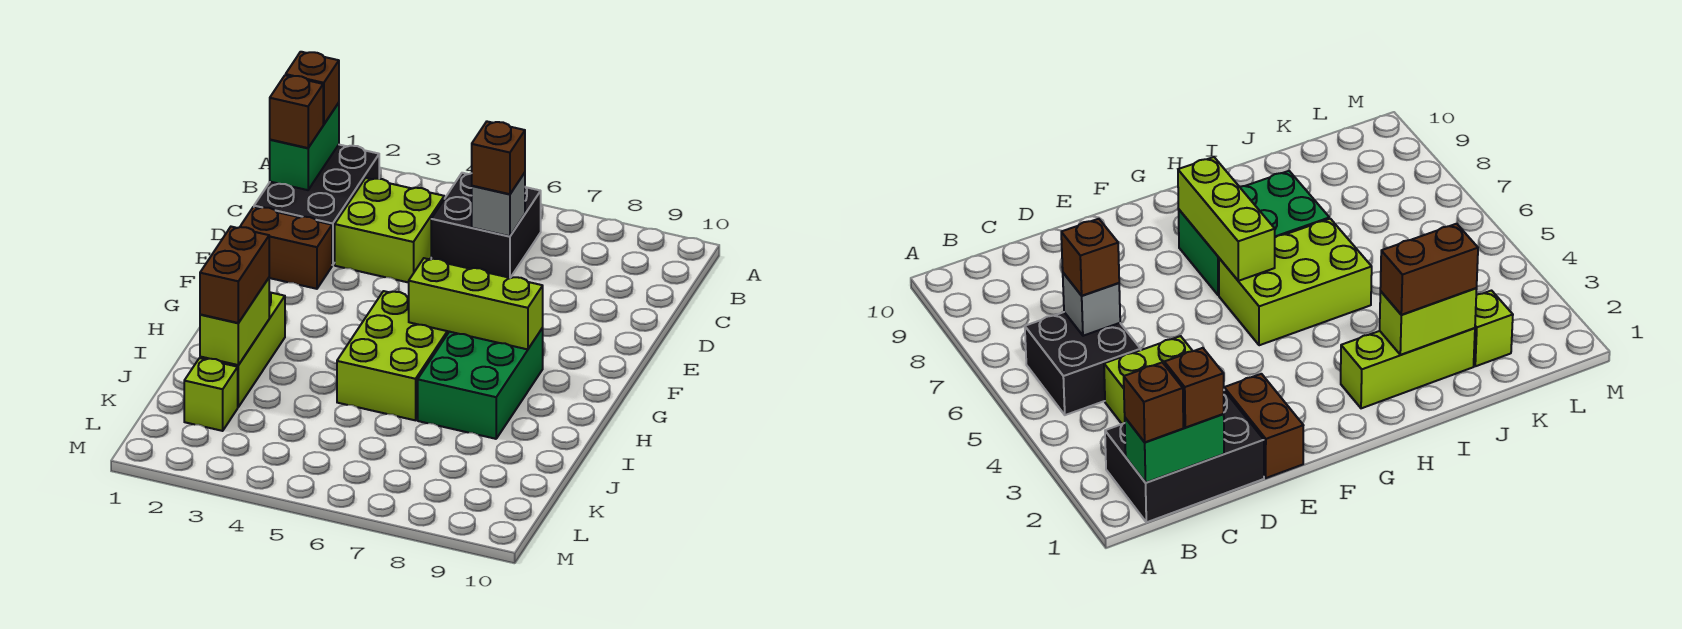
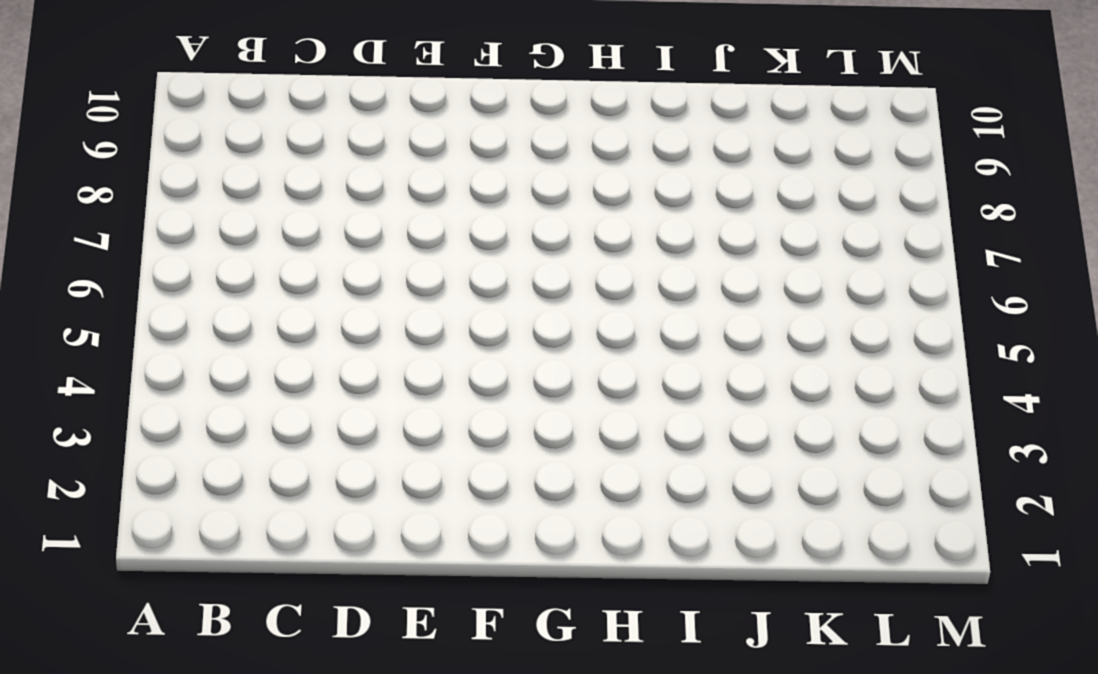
none -> black 2x3 brick [254,145,379,265]
none -> black 2x2 brick [431,173,541,278]
none -> lime 2x2 brick [335,178,444,283]

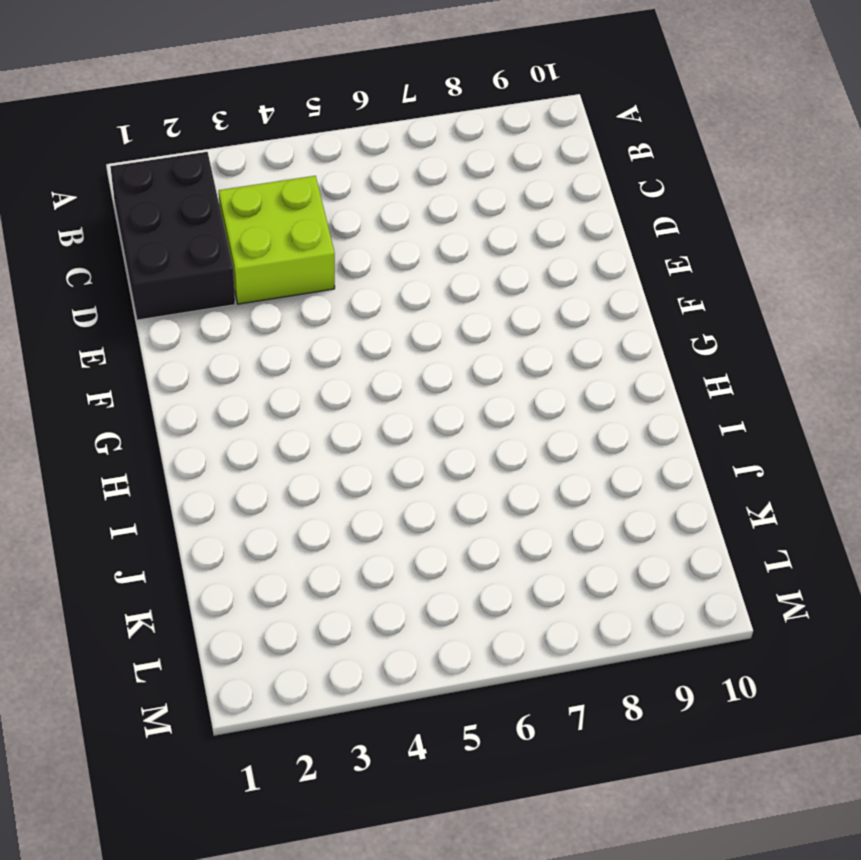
none -> black 2x2 brick [431,173,541,278]
none -> brown 1x2 brick [240,207,332,289]
none -> lime 2x3 brick [337,291,449,420]

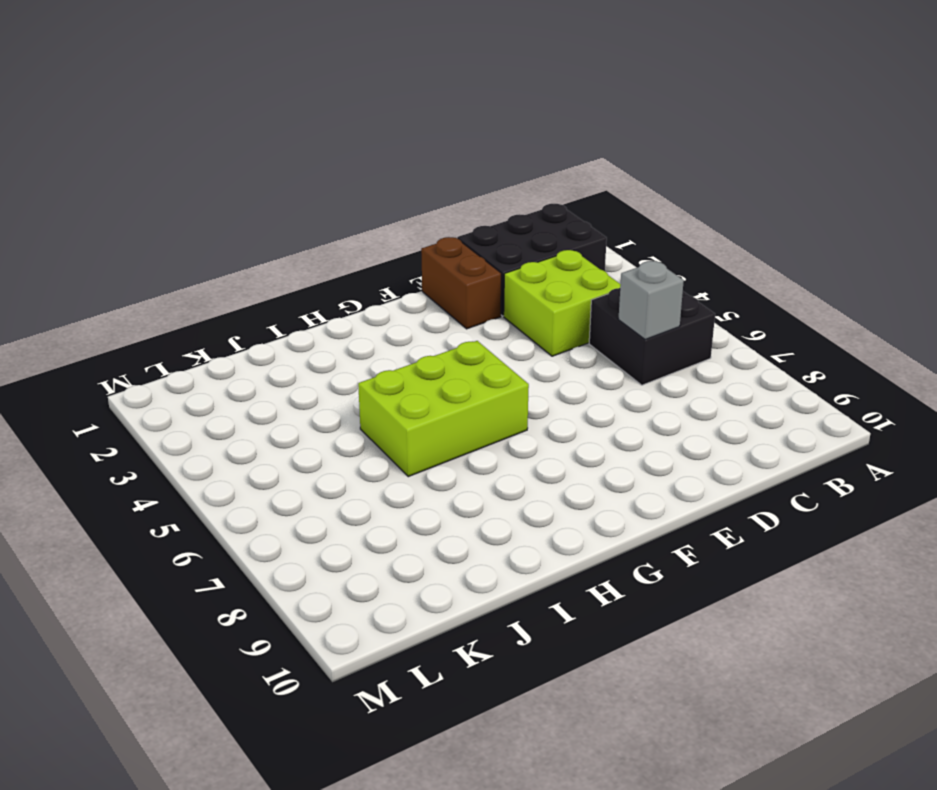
none -> green 2x3 brick [418,328,543,439]
none -> lime 1x3 brick [200,292,285,407]
none -> lime 1x1 brick [184,358,238,431]

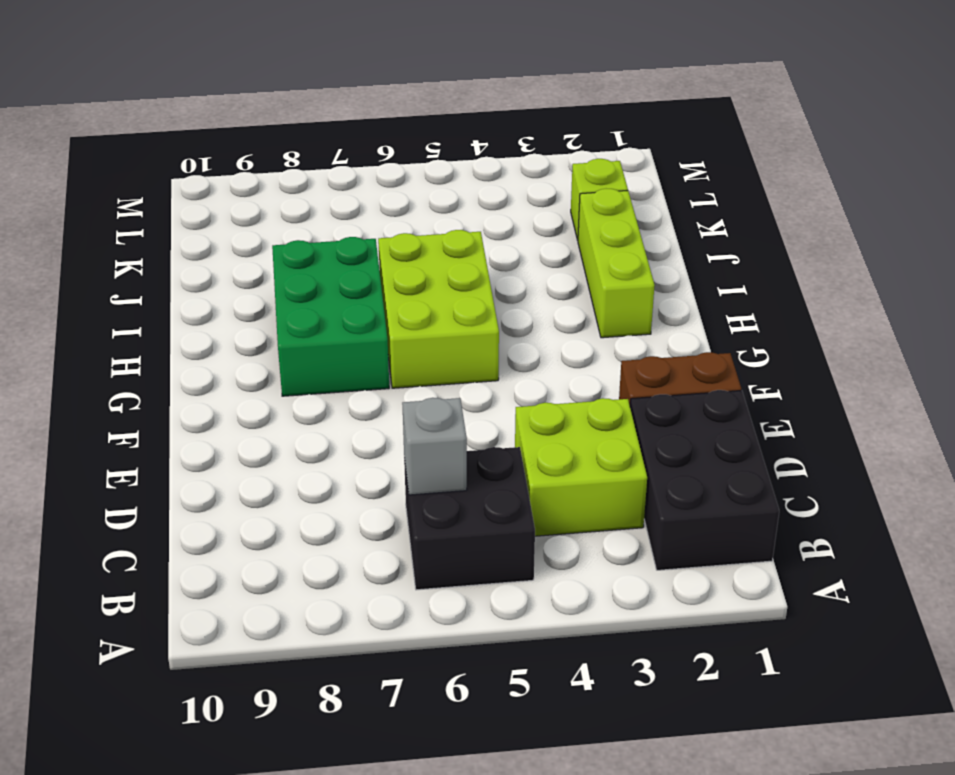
none -> green 1x2 brick [270,103,339,190]
none -> lime 1x3 brick [409,258,543,349]
none -> lime 1x2 brick [200,278,269,365]

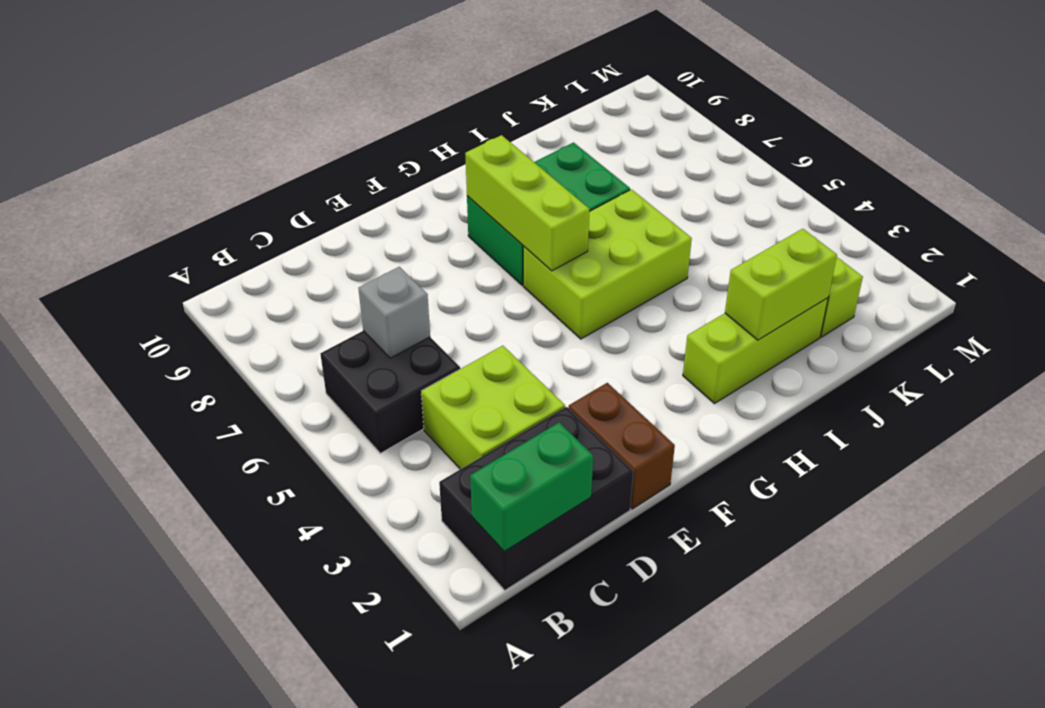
none -> brown 1x1 brick [286,52,339,124]
none -> brown 1x1 brick [270,75,323,148]
none -> brown 1x1 brick [472,122,525,194]

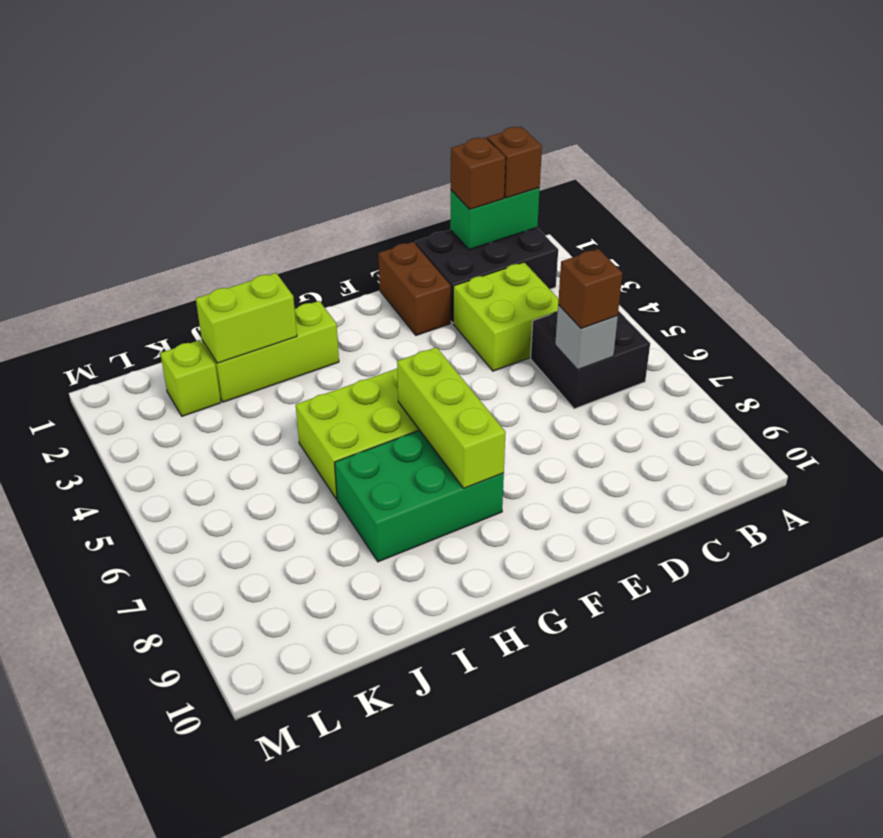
none -> brown 1x2 brick [200,227,269,323]

